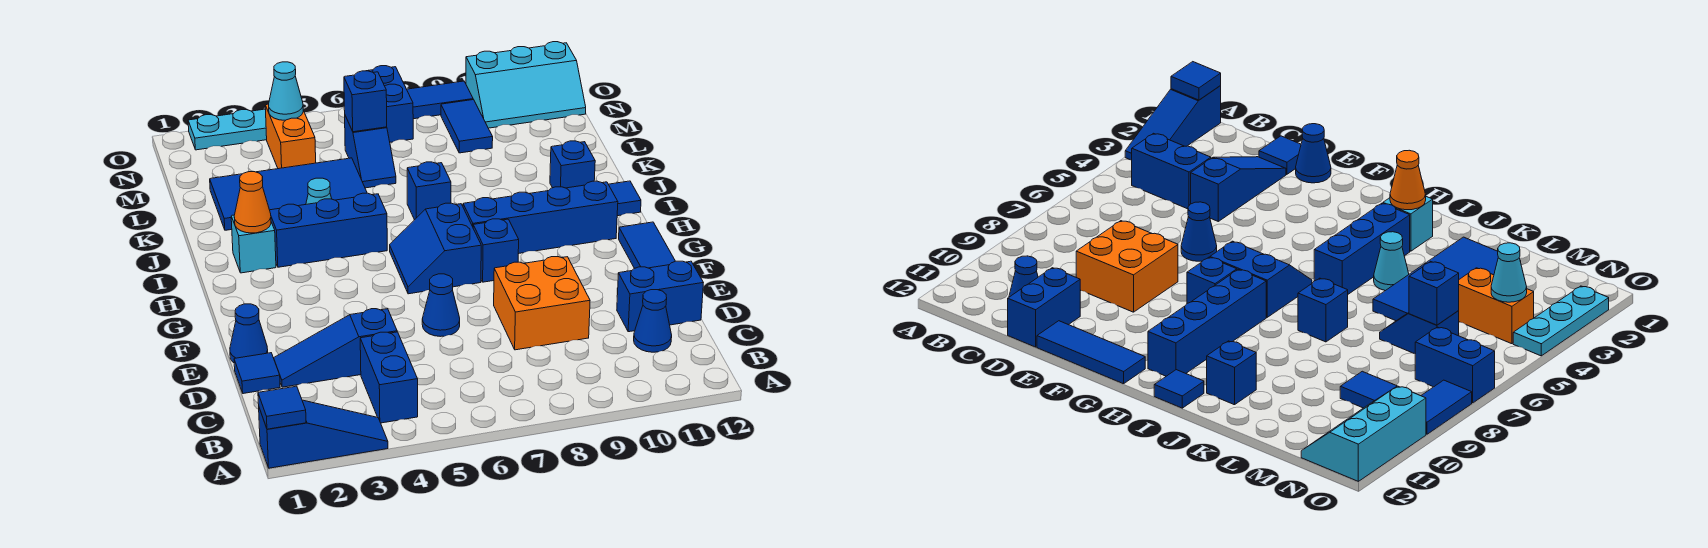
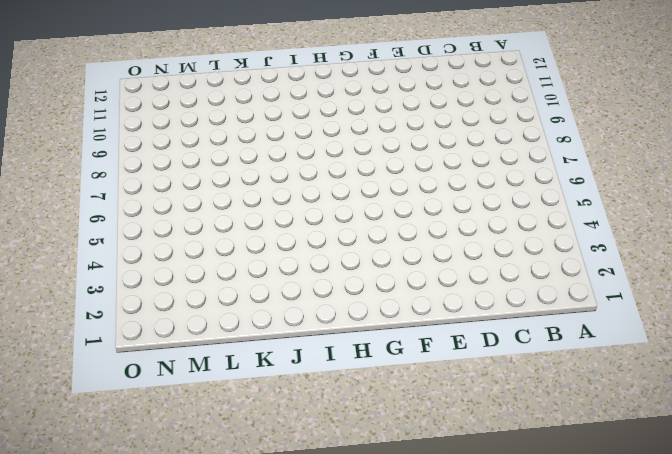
none -> blue 1x3 slope [259,400,388,468]
none -> blue 1x2 brick [360,332,418,423]
none -> blue 1x1 cone [634,290,672,352]
none -> blue 1x1 tile [234,353,280,394]

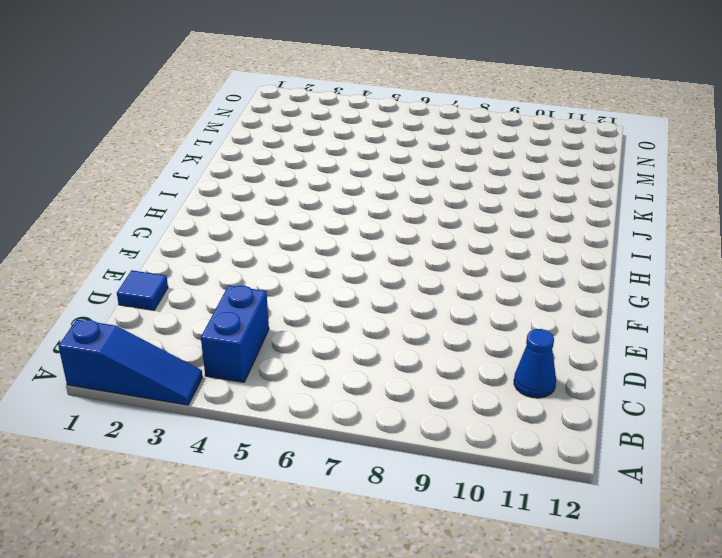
none -> blue 1x3 slope [274,309,397,387]
none -> orange 2x2 brick [494,257,590,350]
none -> blue 1x2 brick [617,261,703,332]
none -> blue 1x1 cone [230,304,268,363]

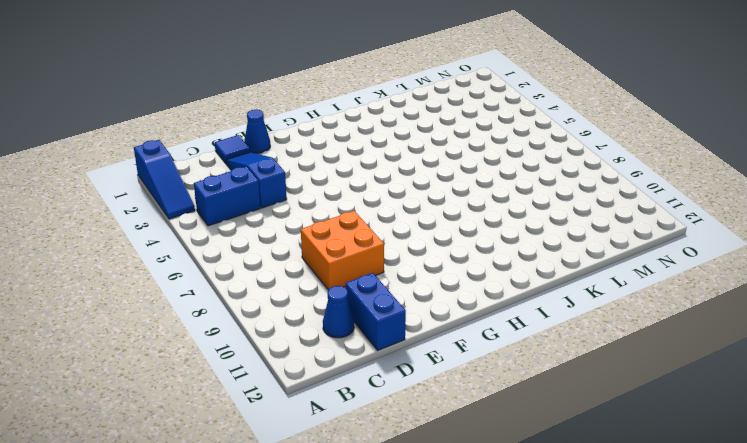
none -> blue 1x1 cone [422,274,460,337]
none -> blue 1x3 tile [619,222,675,268]
none -> blue 2x2 slope [390,203,481,294]
none -> blue 1x1 brick [473,219,519,282]

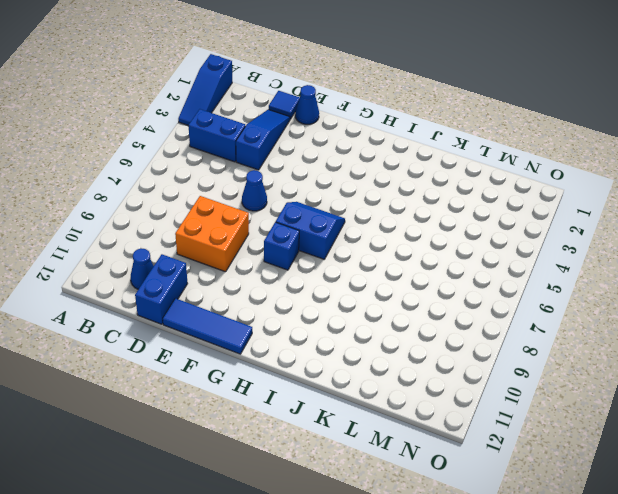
none -> blue 1x4 brick [463,181,618,254]
none -> cyan 1x1 brick [231,215,276,273]
none -> blue 1x3 brick [270,193,387,267]
none -> blue 1x1 tile [609,181,641,216]

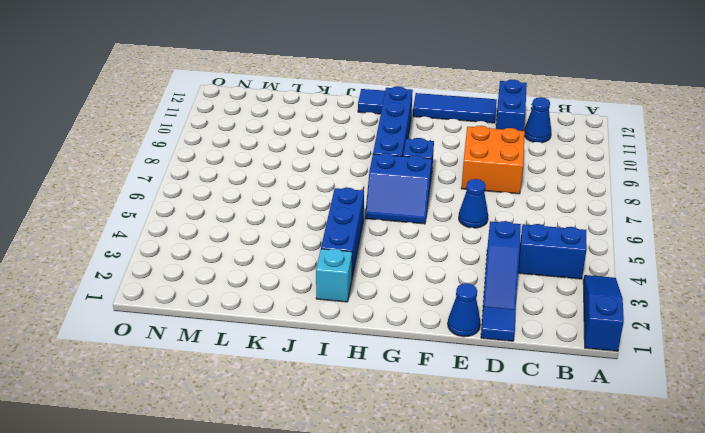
none -> cyan 1x1 cone [306,178,332,204]
none -> blue 1x1 brick [407,162,451,220]
none -> blue 1x1 brick [550,141,595,188]
none -> blue 2x4 tile [210,158,367,230]

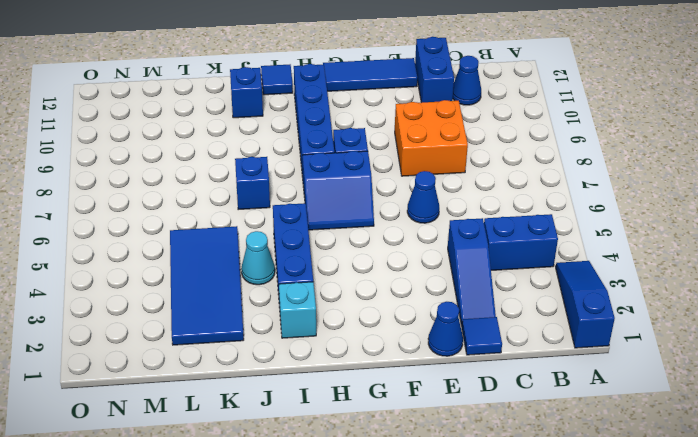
none -> blue 1x2 slope [345,116,396,188]
none -> orange 1x2 brick [265,104,316,169]
none -> blue 1x2 tile [441,100,493,153]
none -> blue 1x2 brick [368,66,413,142]

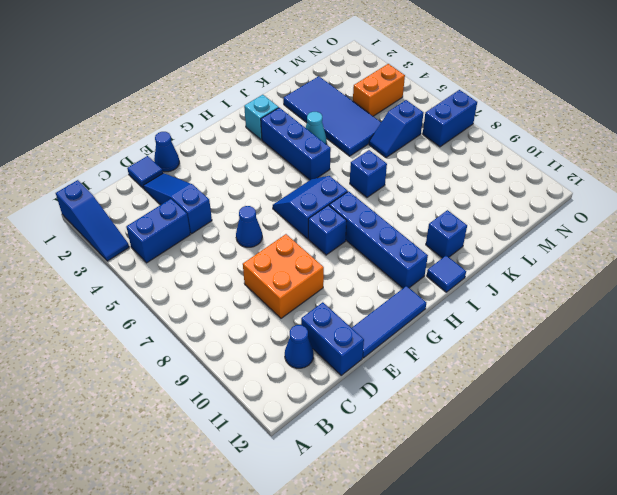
none -> blue 1x2 tile [441,100,493,153]
none -> cyan 2x3 slope [466,42,586,128]
none -> cyan 1x3 plate [188,109,267,150]
none -> blue 1x2 tile [407,81,473,119]

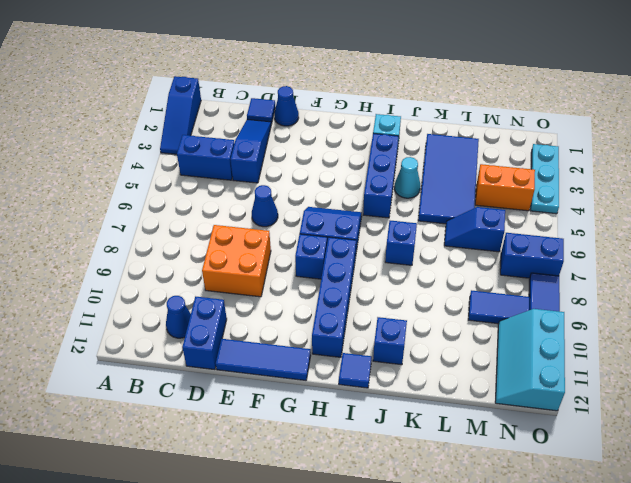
none -> blue 1x1 tile [258,386,306,429]
none -> orange 1x1 cone [234,172,271,233]
none -> blue 1x1 brick [344,71,387,132]
none -> cyan 1x1 cone [269,62,303,120]

